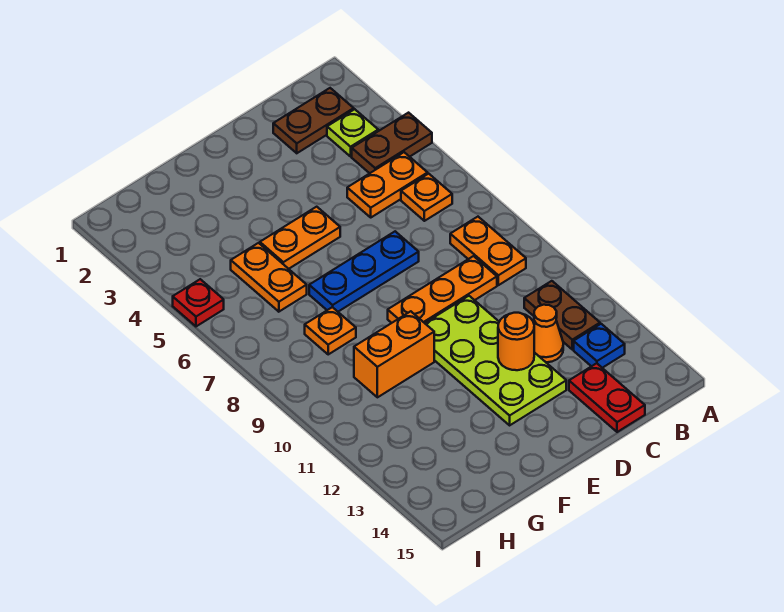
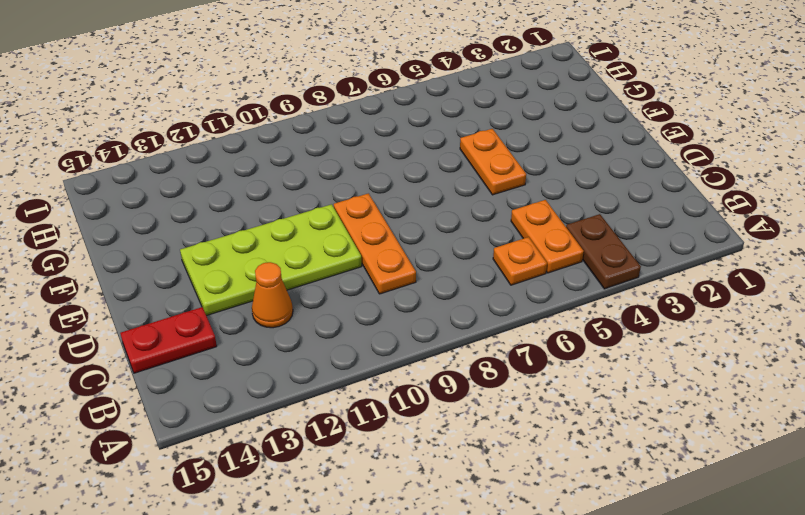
none -> brown 1x2 plate [273,88,354,153]
none -> lime 1x1 plate [327,109,378,156]
none -> orange 1x2 plate [450,217,526,285]

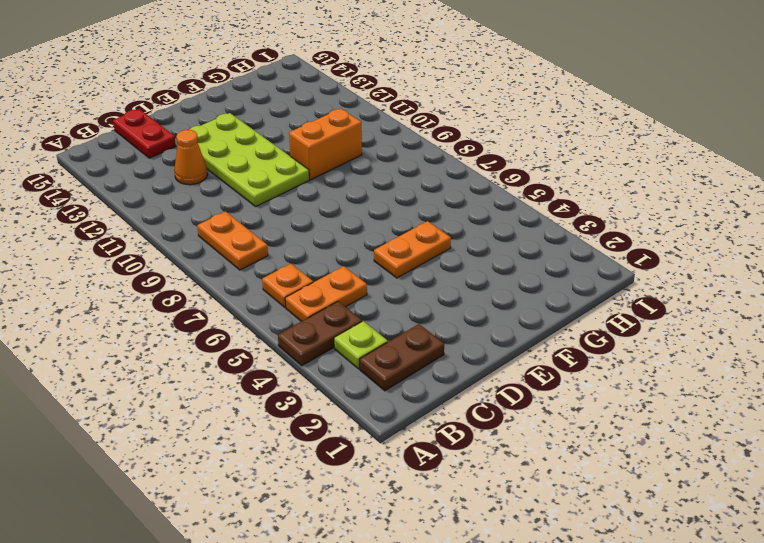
none -> brown 1x2 plate [524,281,600,350]
none -> blue 1x1 plate [574,324,625,368]
none -> orange 1x3 plate [388,256,497,323]

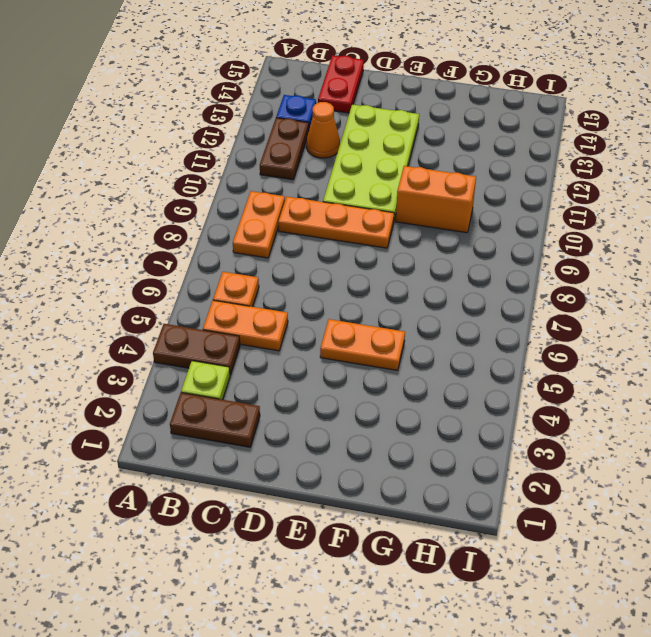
none -> blue 1x3 plate [309,231,419,312]
none -> orange 1x2 plate [231,243,307,312]
none -> orange 1x1 plate [305,307,356,354]

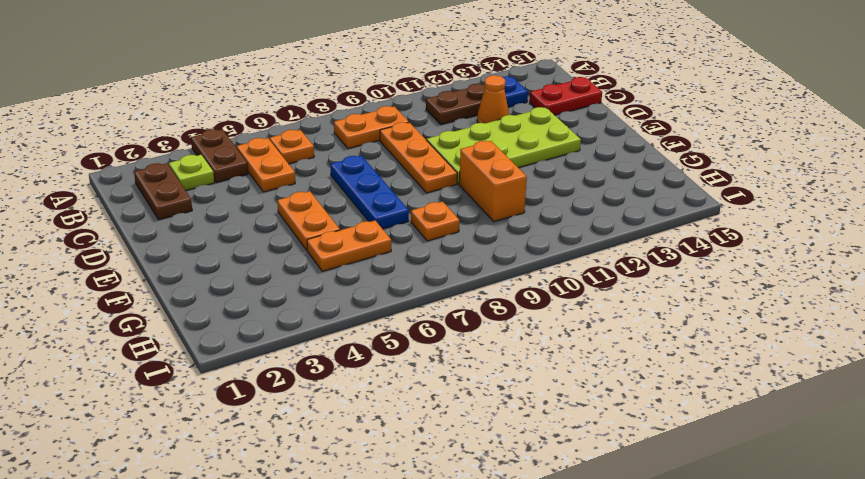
none -> red 1x1 plate [173,279,224,326]
none -> orange 1x1 round brick [498,313,534,370]

